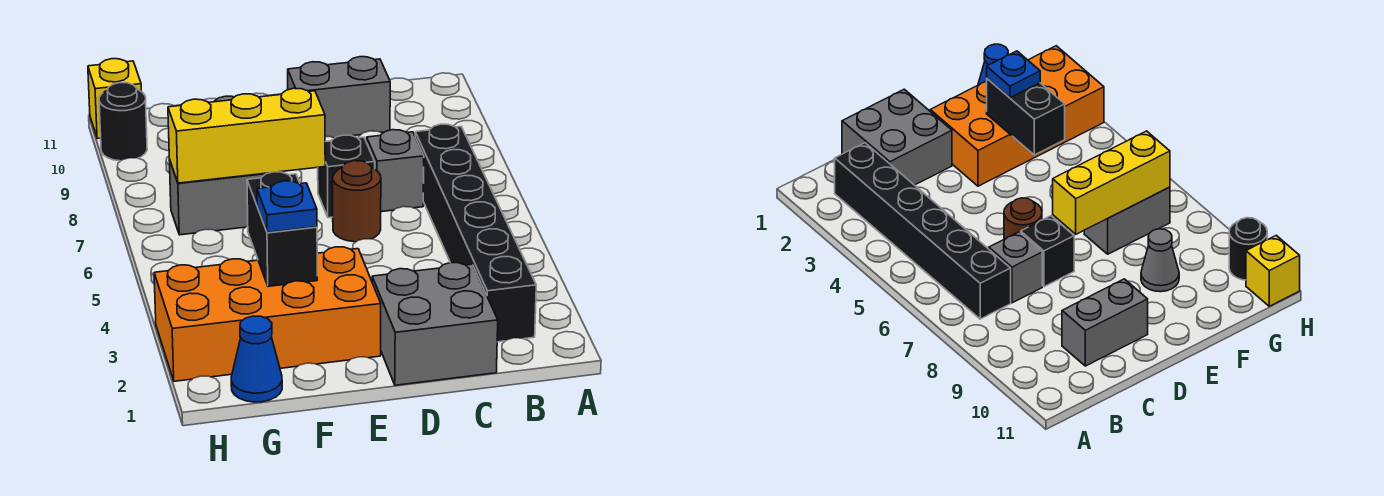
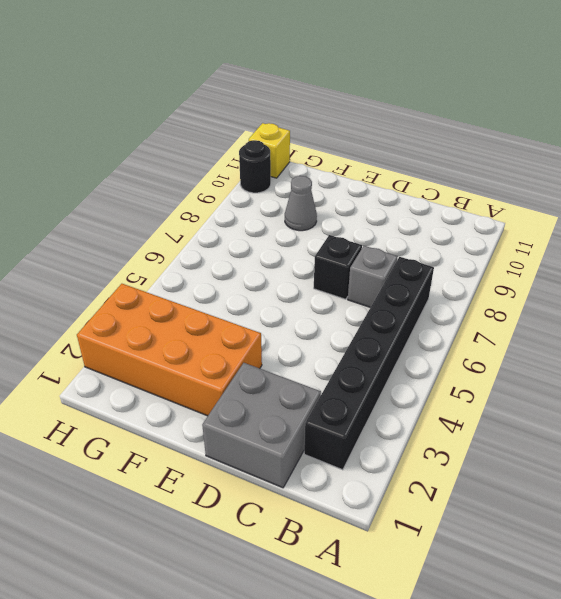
none -> grey 1x2 brick [288,57,390,138]
none -> brown 1x1 round brick [333,161,381,242]
none -> grey 1x2 brick [169,160,267,235]

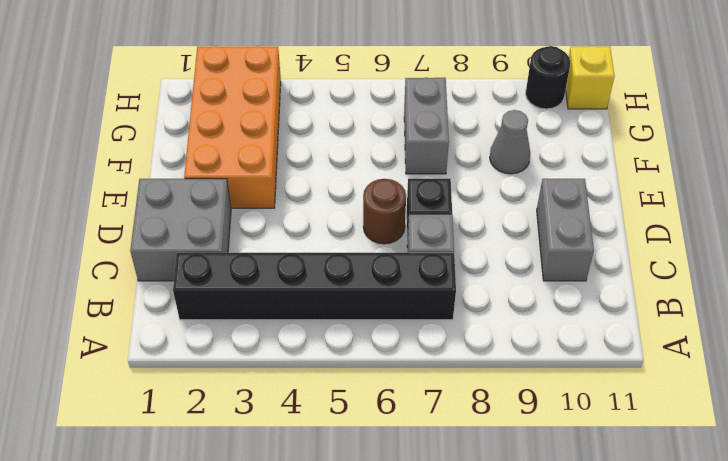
none -> blue 1x1 cone [231,316,282,402]
none -> yellow 1x3 brick [168,88,325,183]
none -> black 1x2 brick [247,172,317,286]

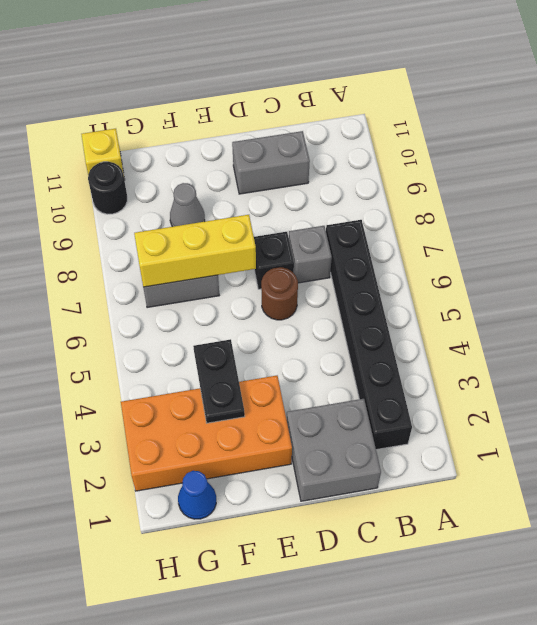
black 1x2 plate [193,339,245,423] -> black 1x2 brick [247,172,317,286]
none -> blue 1x1 plate [257,181,317,233]

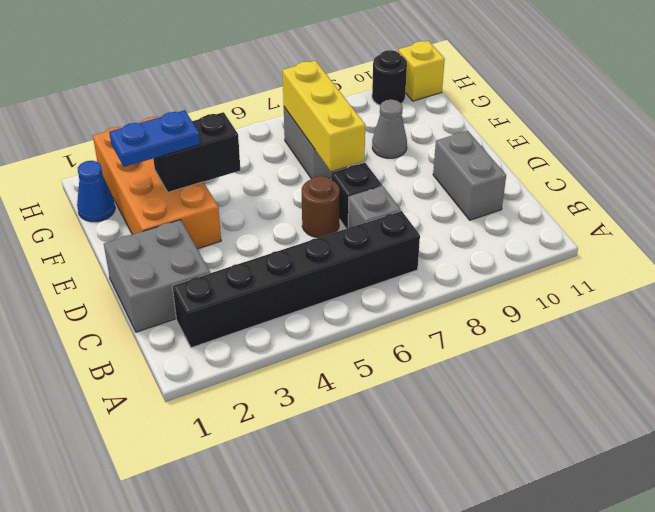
blue 1x2 plate [109,110,200,167] -> blue 1x1 plate [257,181,317,233]

